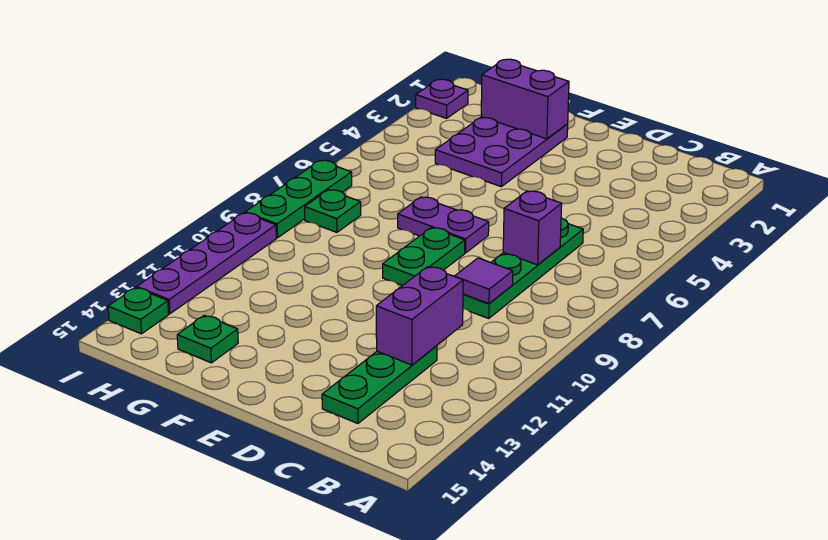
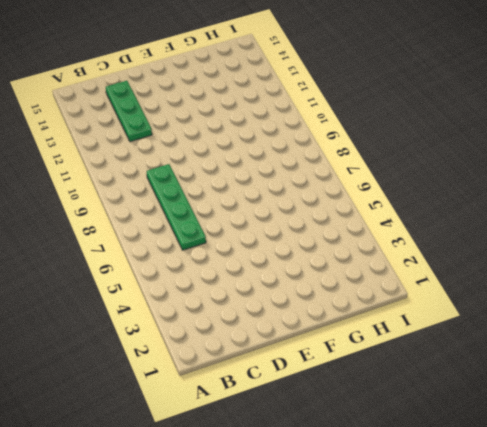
none -> purple 1x2 plate [398,197,489,253]
none -> green 1x2 plate [383,228,465,286]
none -> purple 2x3 plate [435,117,568,187]

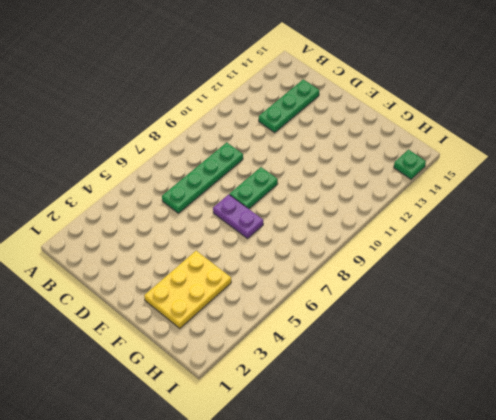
yellow 2x3 plate [144,251,231,329] -> purple 2x3 plate [435,117,568,187]
none -> green 1x1 plate [177,315,238,363]
none -> green 1x1 plate [305,190,361,232]
none -> purple 1x1 plate [416,79,468,118]

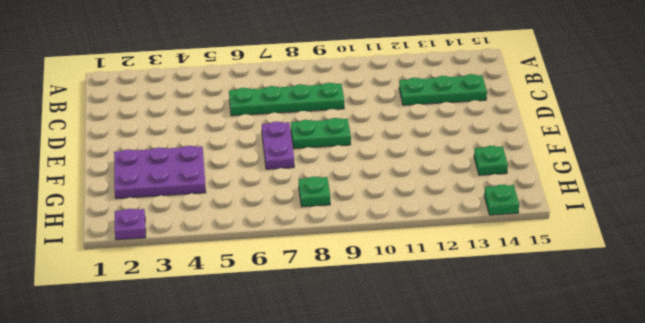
none -> green 1x3 plate [245,160,352,238]
none -> purple 1x4 plate [137,213,276,314]
none -> purple 1x1 brick [503,191,562,265]

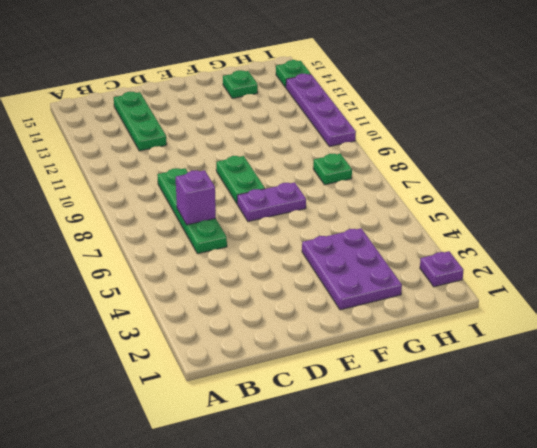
none -> green 1x3 plate [245,160,352,238]
none -> purple 1x1 tile [455,258,513,304]
none -> purple 1x2 brick [376,267,463,365]

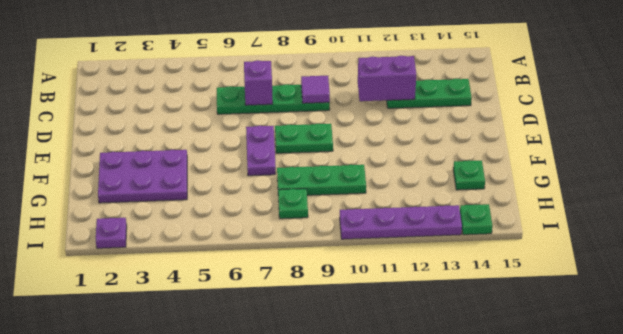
green 1x3 plate [277,165,366,195] -> green 1x3 plate moved to [245,160,352,238]
none -> purple 1x2 brick [481,59,569,139]

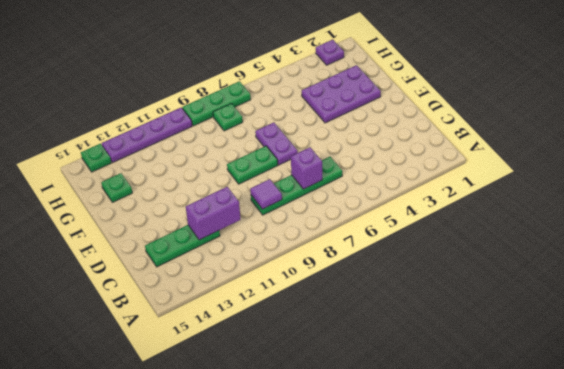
none -> purple 1x2 brick [481,59,569,139]

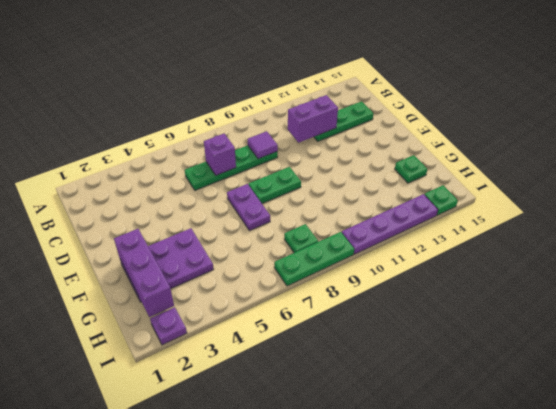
purple 1x3 brick [114,229,174,317] -> purple 1x2 brick [481,59,569,139]

